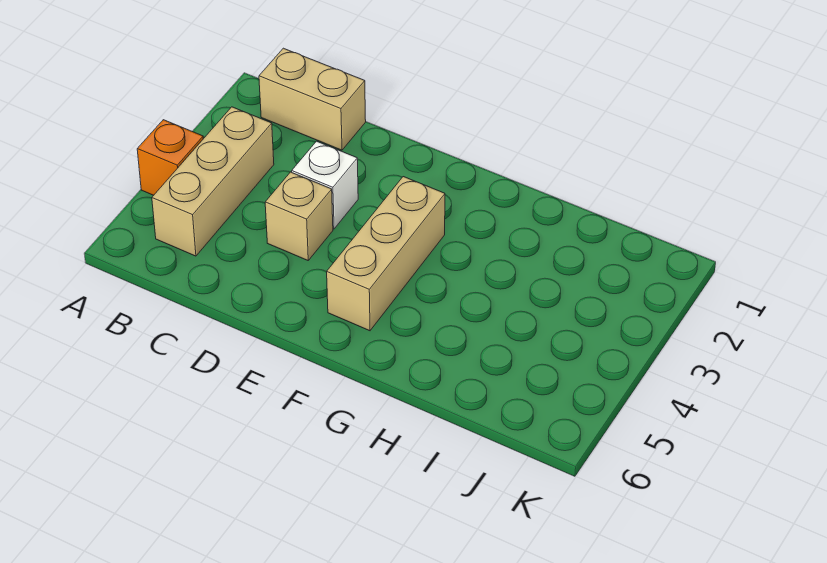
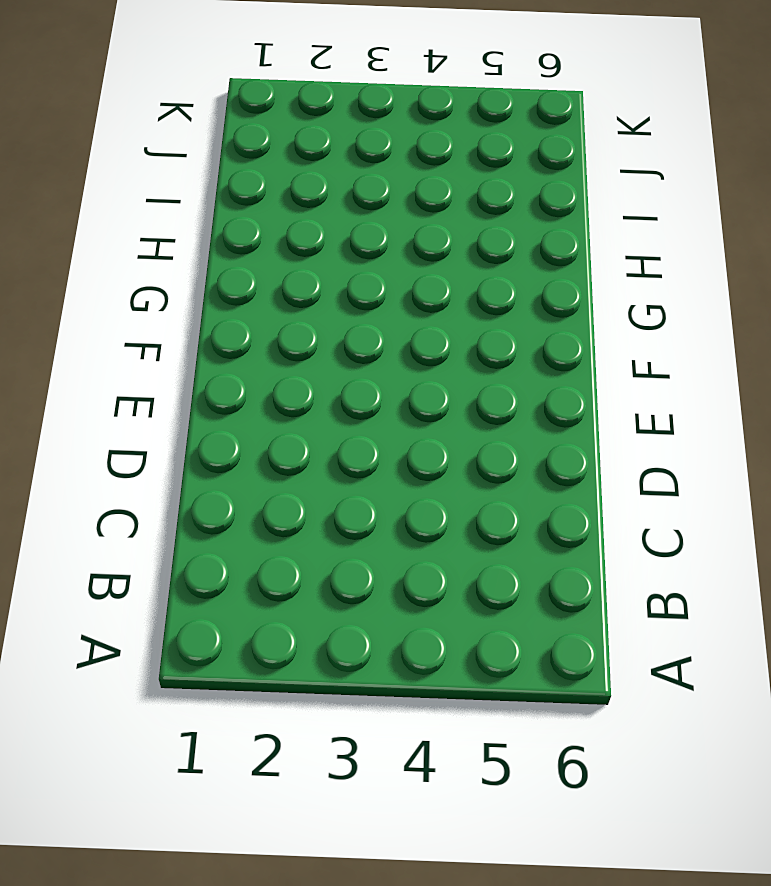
none -> orange 1x1 brick [137,120,203,195]
none -> tan 1x2 brick [259,48,366,150]

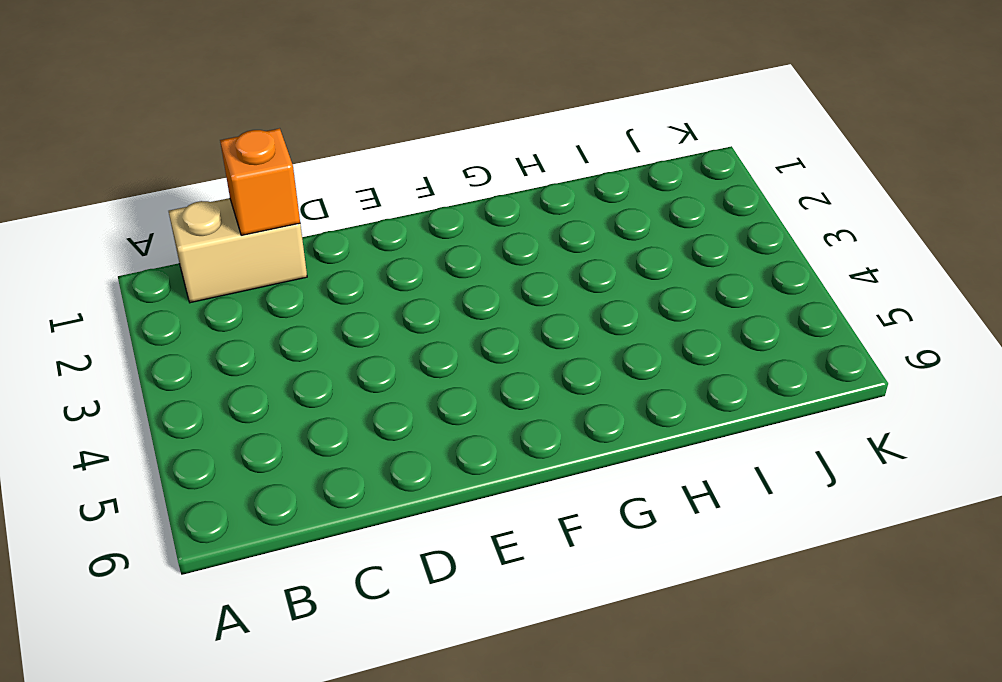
orange 1x1 brick [220,128,300,235] -> orange 1x1 brick moved to [137,120,203,195]
none -> tan 1x3 brick [152,107,274,256]
none -> white 1x1 brick [292,141,358,229]

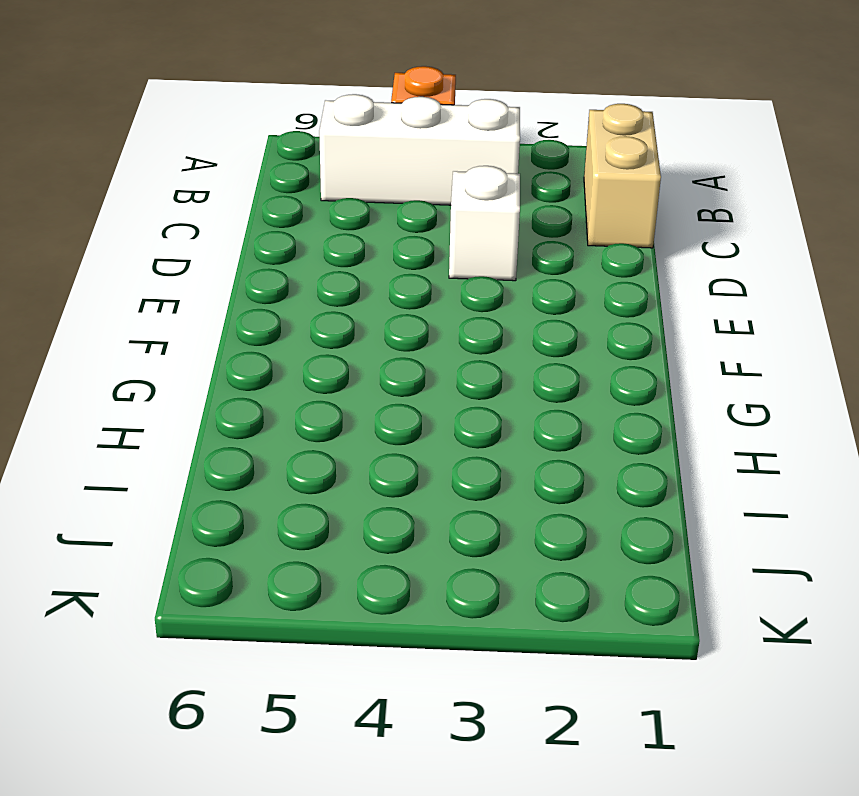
white 1x3 brick [319,94,520,205] -> tan 1x3 brick [152,107,274,256]
none -> tan 1x1 brick [265,172,333,260]
none -> tan 1x3 brick [327,177,445,331]

